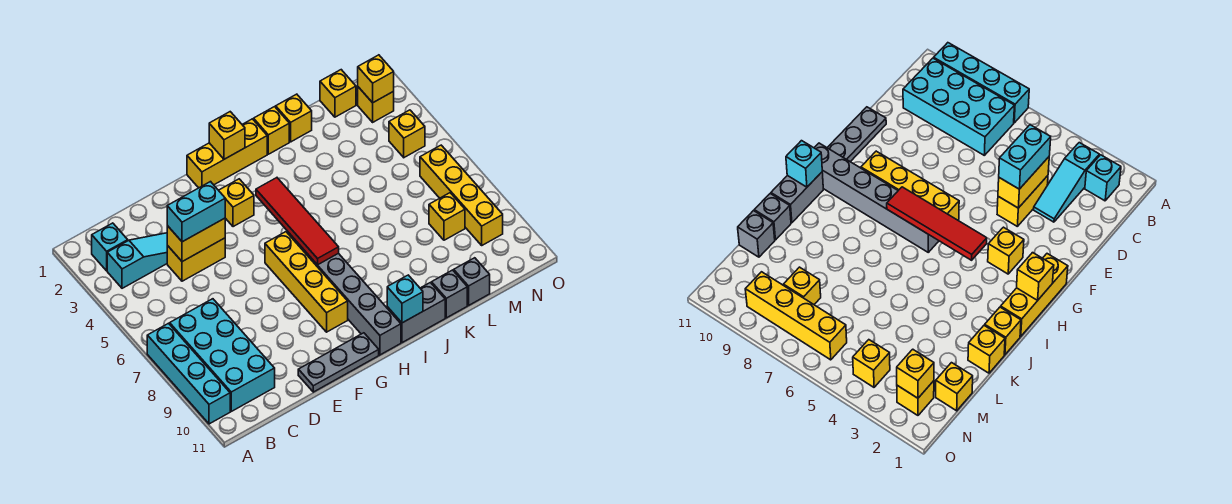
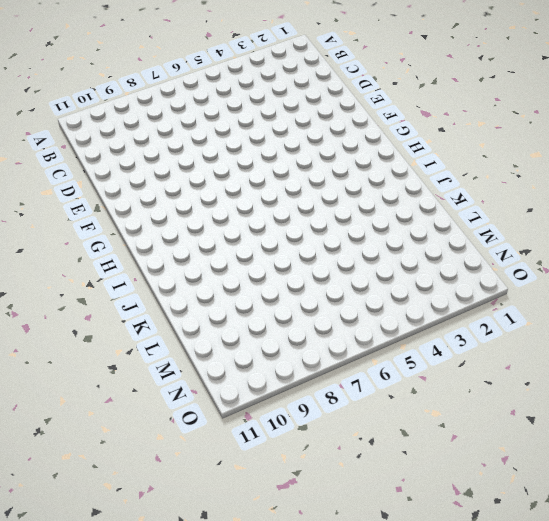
none -> cyan 1x4 brick [147,323,230,424]
none -> cyan 1x1 brick [92,223,128,271]
none -> cyan 1x3 slope [107,233,167,288]

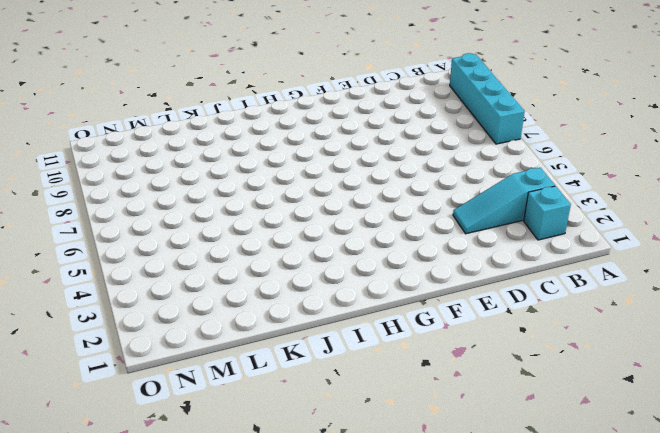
none -> cyan 2x4 brick [170,299,275,411]
none -> yellow 1x2 brick [167,238,225,281]
none -> grey 1x3 plate [298,333,379,392]

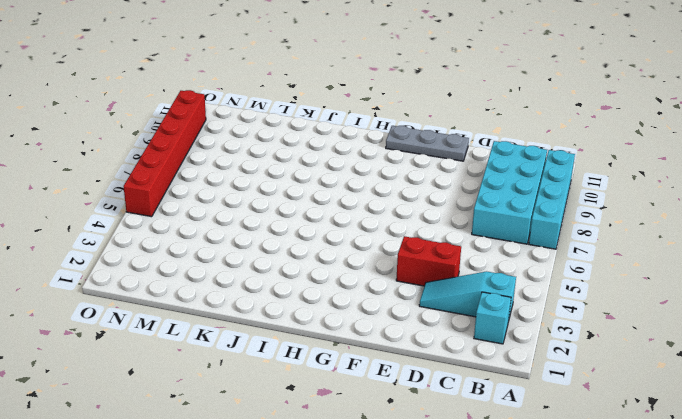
red 1x2 brick [396,236,461,286] -> yellow 1x2 brick [167,238,225,281]
red 1x6 brick [124,90,206,217] -> none
none -> yellow 1x3 brick [187,119,267,188]
none -> yellow 1x1 brick [219,179,254,227]
none -> yellow 1x4 brick [265,232,348,332]

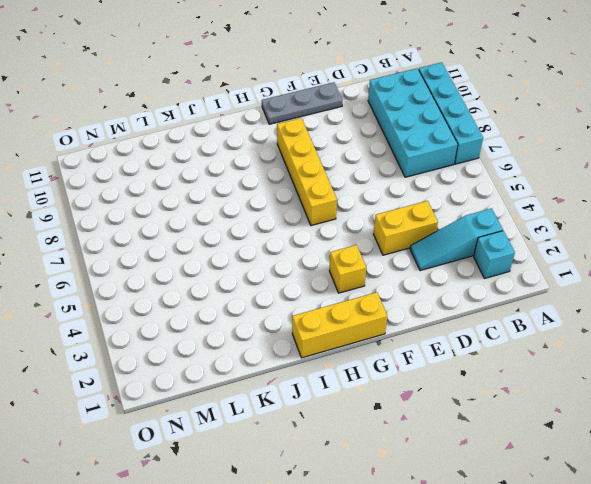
none -> grey 1x6 brick [287,231,401,355]
none -> grey 1x2 brick [387,283,445,343]
none -> yellow 1x1 brick [254,107,289,154]

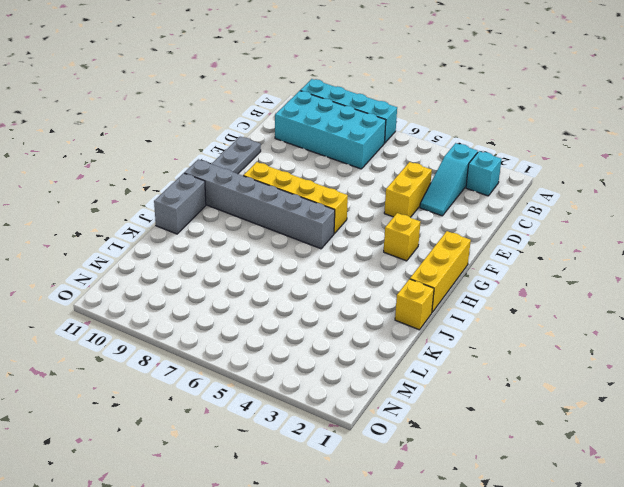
none -> yellow 1x1 brick [276,94,312,142]
none -> grey 1x1 brick [432,270,467,318]
none -> grey 1x1 brick [454,258,490,305]

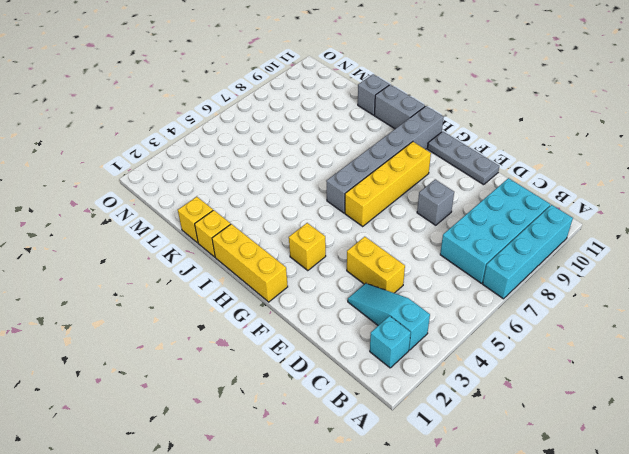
grey 1x1 brick [417,179,454,225] -> grey 1x1 brick moved to [454,258,490,305]
none -> yellow 1x1 brick [320,70,356,117]
none -> yellow 1x1 brick [429,193,465,240]
none -> yellow 1x1 brick [358,87,394,122]

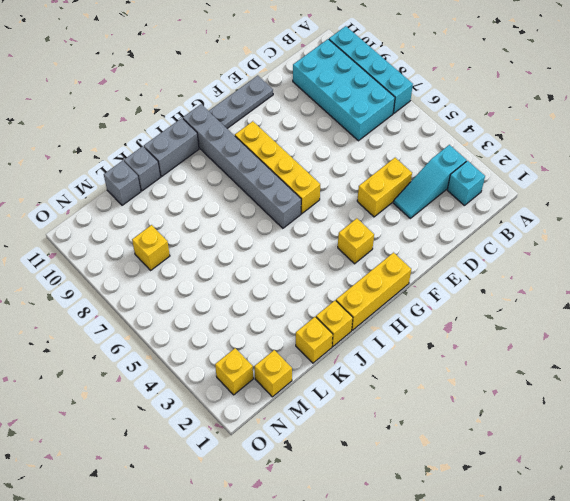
none -> yellow 1x1 brick [389,110,425,157]
none -> yellow 1x4 brick [420,145,503,245]
none -> yellow 1x2 brick [167,218,225,262]

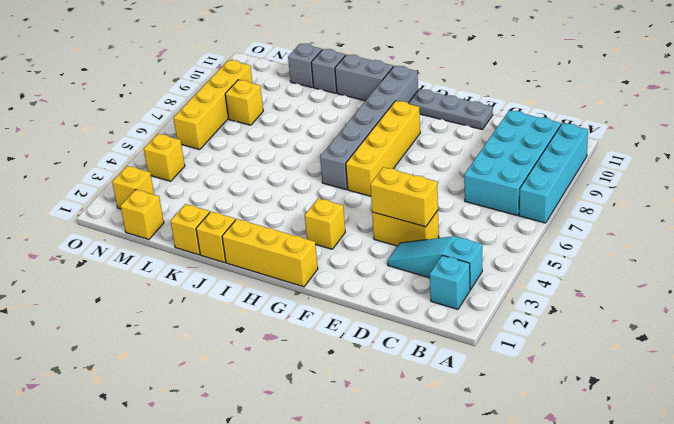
none -> yellow 1x1 brick [209,112,245,159]
none -> red 1x4 tile [256,178,339,265]
none -> cyan 1x1 brick [387,275,423,323]

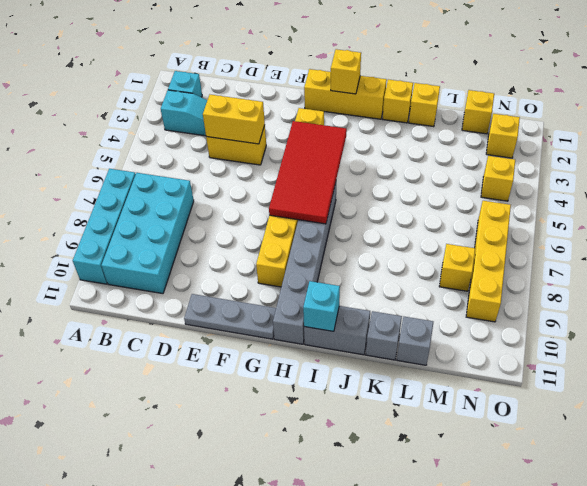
red 2x4 tile [269,121,347,224] -> red 1x4 tile [256,178,339,265]
none -> yellow 1x1 brick [358,55,394,103]
none -> cyan 1x2 brick [167,182,225,242]

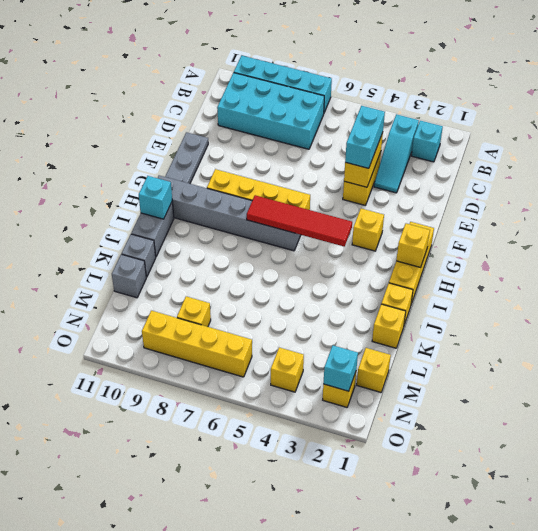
cyan 1x1 brick [323,346,358,391] -> yellow 1x1 brick [358,55,394,103]

